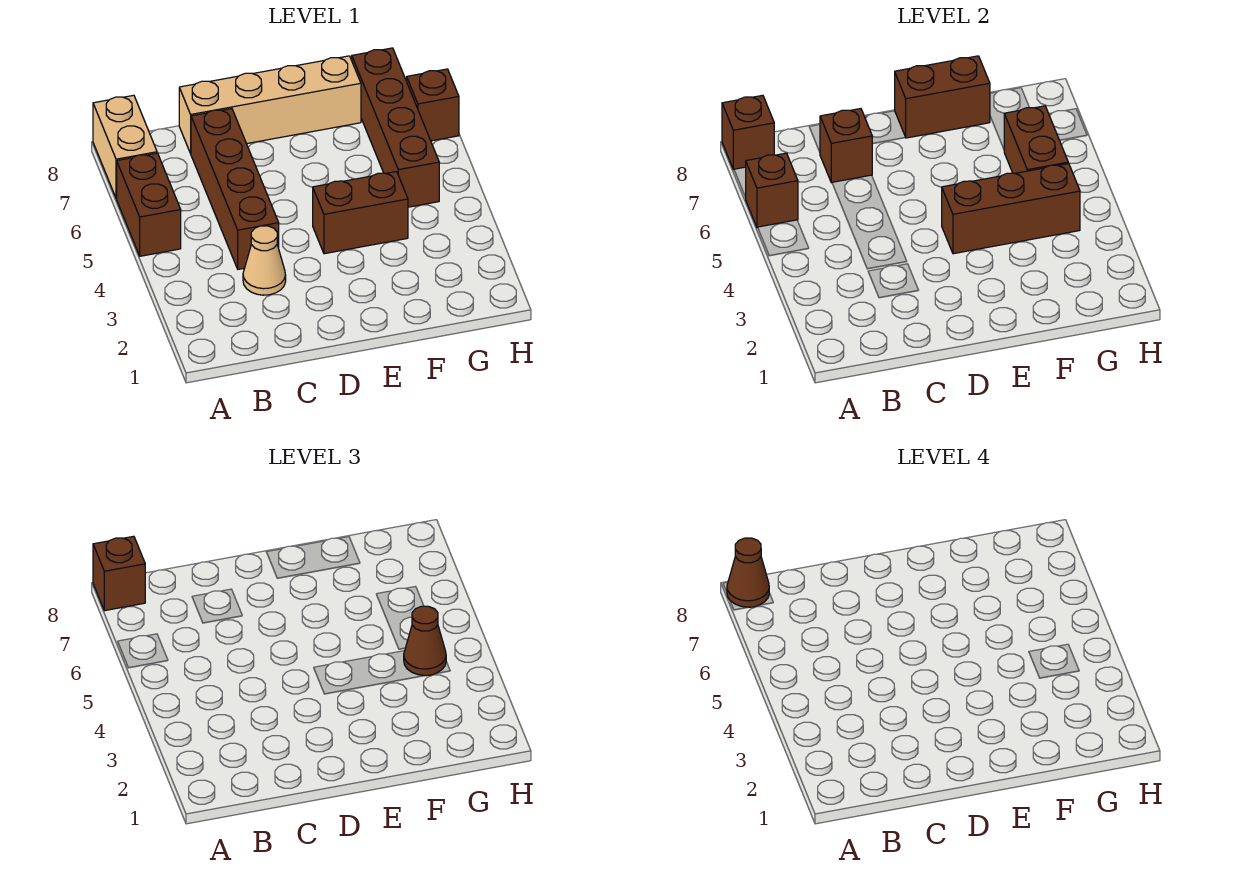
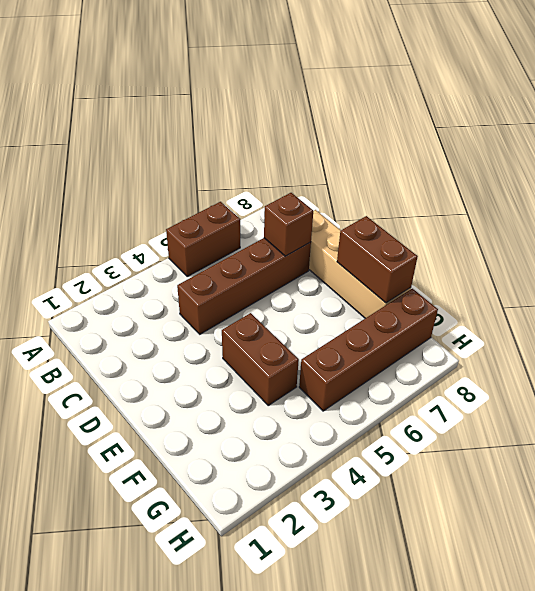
none -> tan 1x2 brick [93,95,157,199]
none -> tan 1x1 cone [243,226,286,295]
none -> brown 1x1 brick [407,69,459,141]

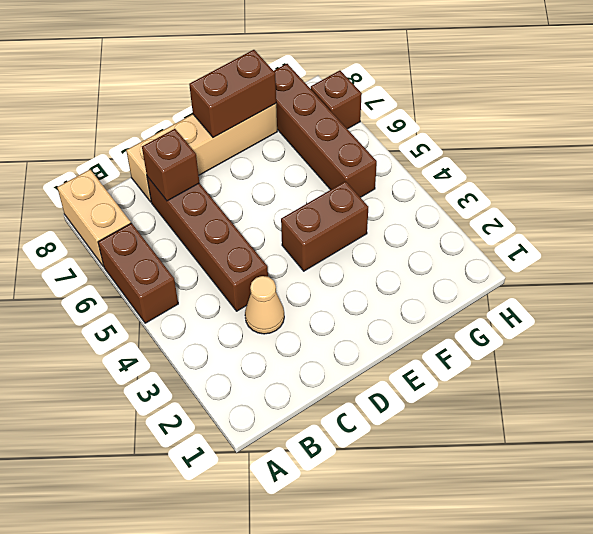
none -> brown 1x1 brick [745,153,798,227]
none -> brown 1x1 brick [722,95,774,170]
none -> brown 1x3 brick [942,164,1080,254]

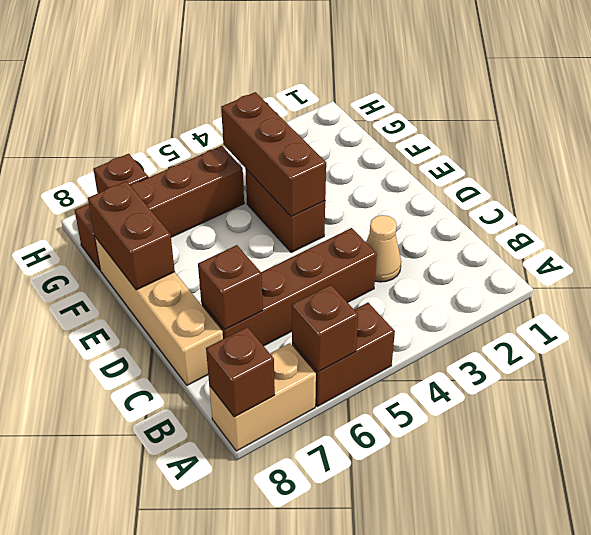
none -> brown 1x2 brick [1004,106,1068,173]
none -> brown 1x1 brick [93,536,145,611]
none -> brown 1x1 cone [404,606,446,676]

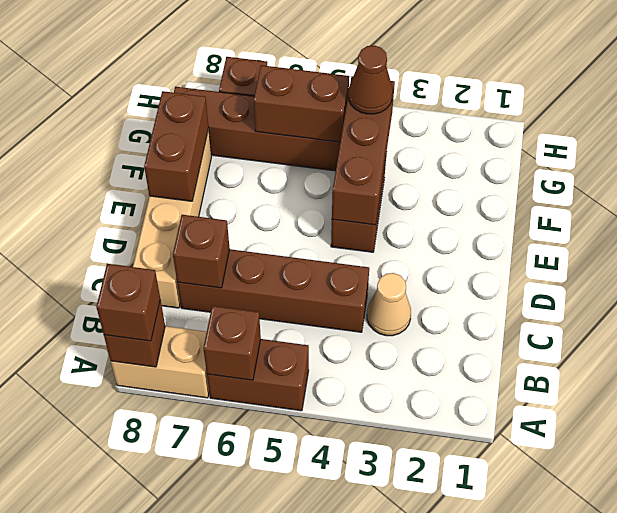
none -> brown 1x1 cone [727,538,769,607]

